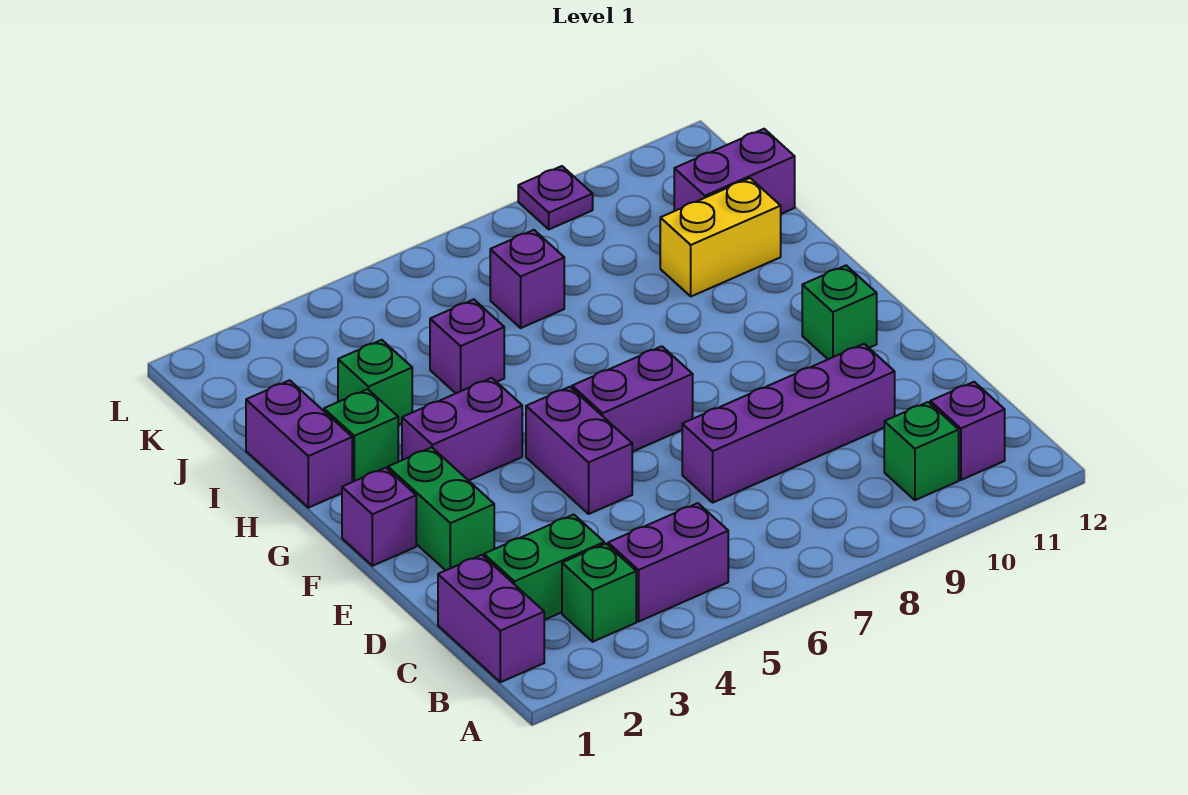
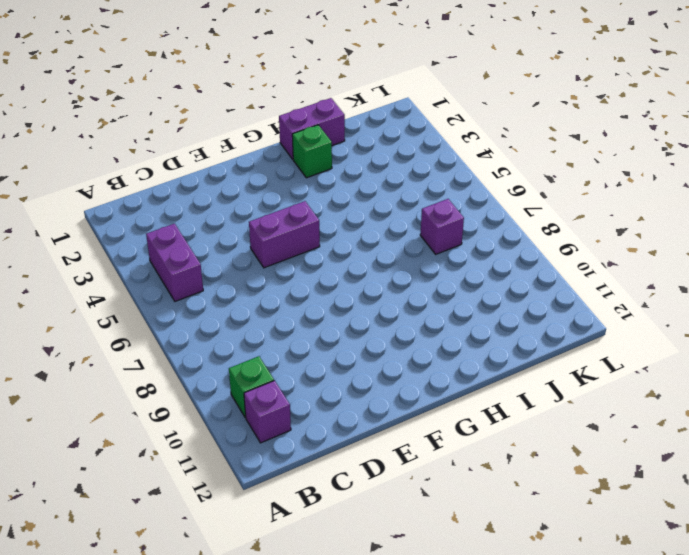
none -> purple 1x2 brick [438,555,544,682]
none -> green 1x1 brick [562,544,636,642]
none -> green 1x2 brick [484,514,604,620]

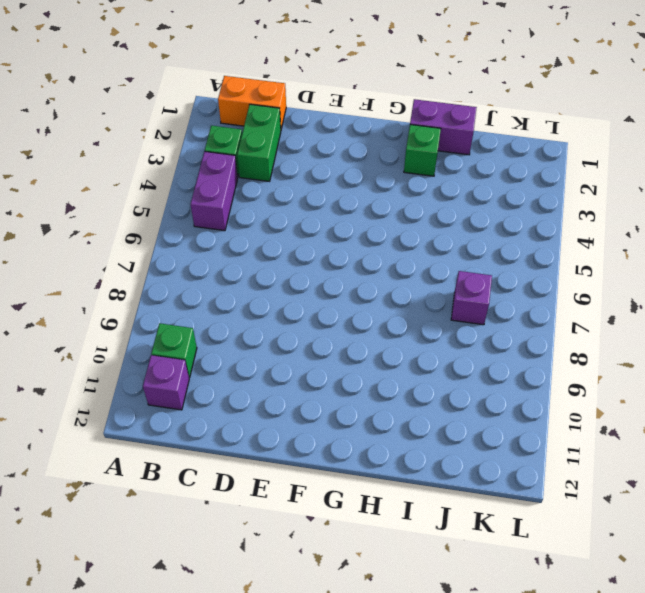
orange 1x2 brick [218,76,286,129] -> purple 1x2 brick [438,555,544,682]
none -> purple 1x4 brick [682,344,895,503]
none -> green 1x2 brick [388,447,494,570]
none -> purple 1x2 brick [526,387,632,514]

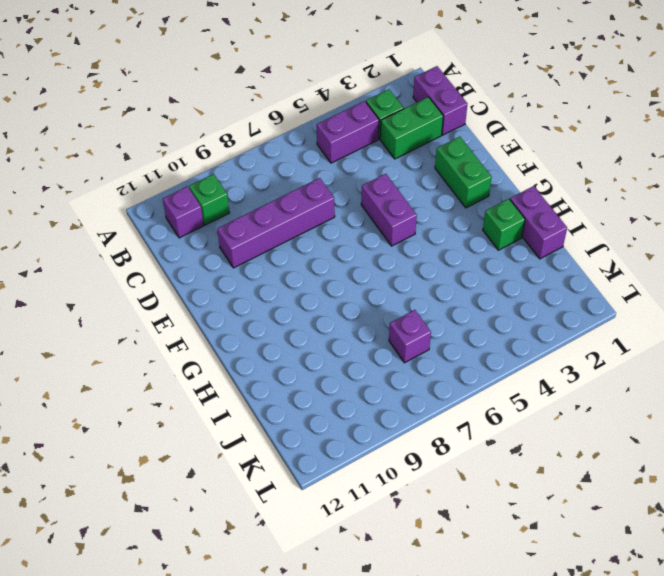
none -> purple 1x1 brick [342,468,416,566]
none -> purple 1x2 brick [572,346,693,452]
none -> green 1x1 brick [802,265,877,359]

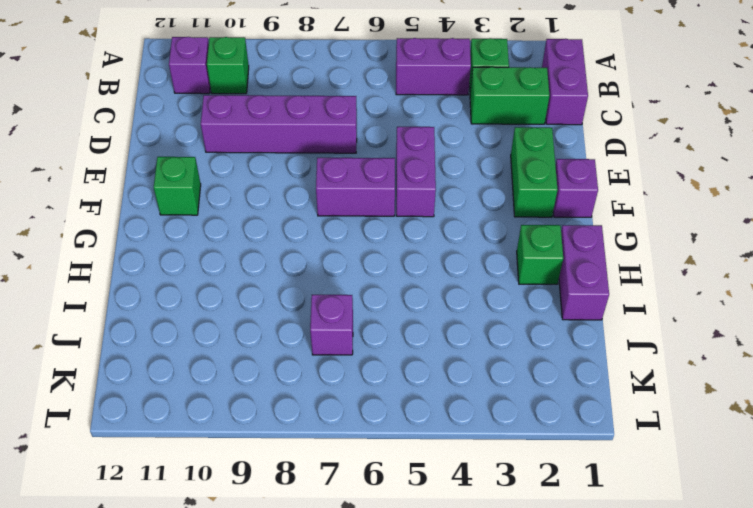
none -> purple 1x2 brick [402,378,522,481]
none -> green 1x1 brick [338,340,412,425]
none -> purple 1x1 brick [430,299,504,393]

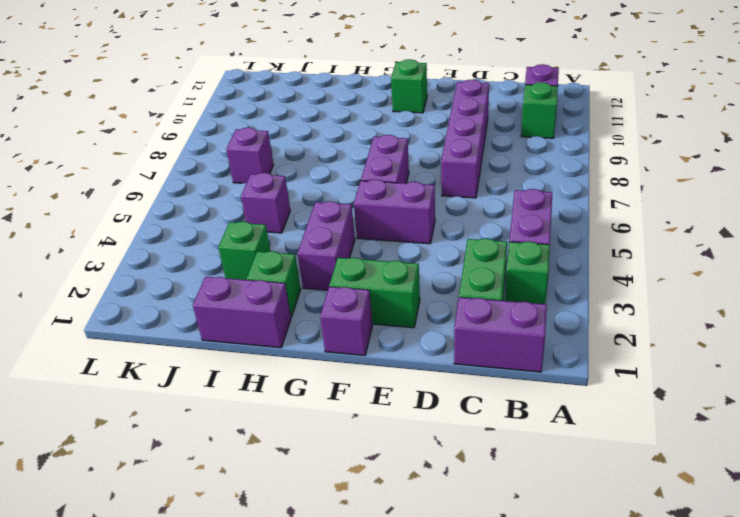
none -> yellow 1x2 brick [660,178,781,296]
none -> purple 1x2 brick [674,129,795,214]
none -> purple 1x1 plate [518,166,593,229]

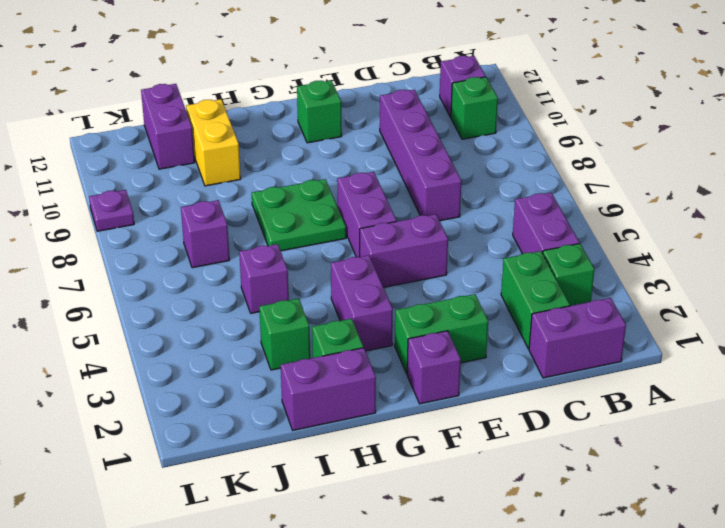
green 2x2 plate [252,179,346,251] -> none

